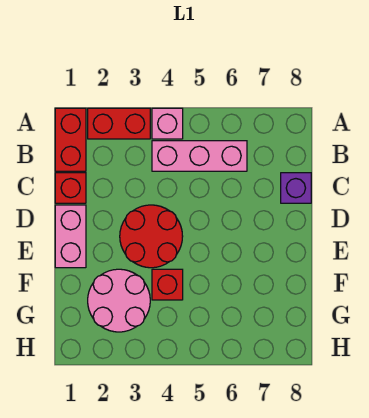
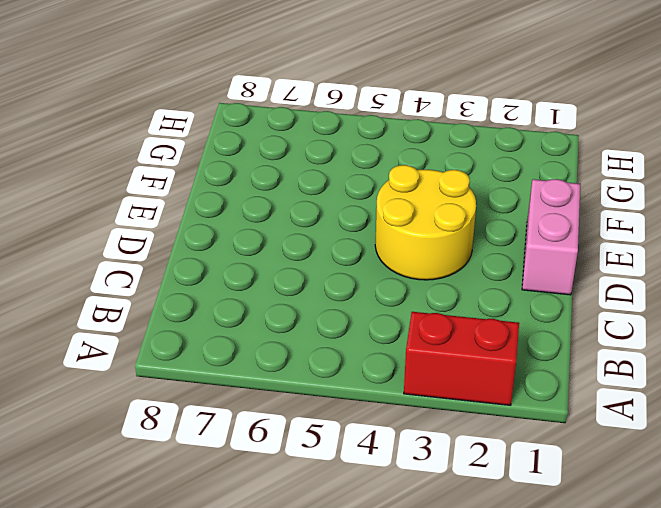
yellow 2x2 round brick [375,165,476,280] -> red 2x2 round brick [120,205,183,268]
none -> red 1x2 brick [55,108,86,171]
none -> pink 1x1 brick [152,108,183,139]

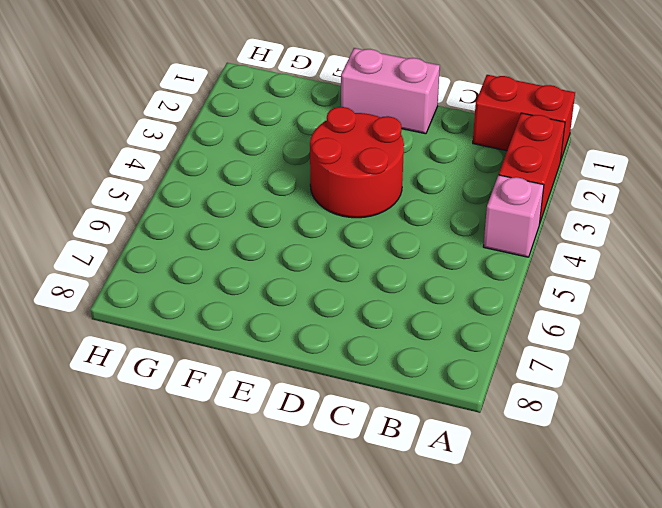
none -> pink 1x3 brick [152,141,247,171]
none -> red 1x1 brick [55,173,86,203]

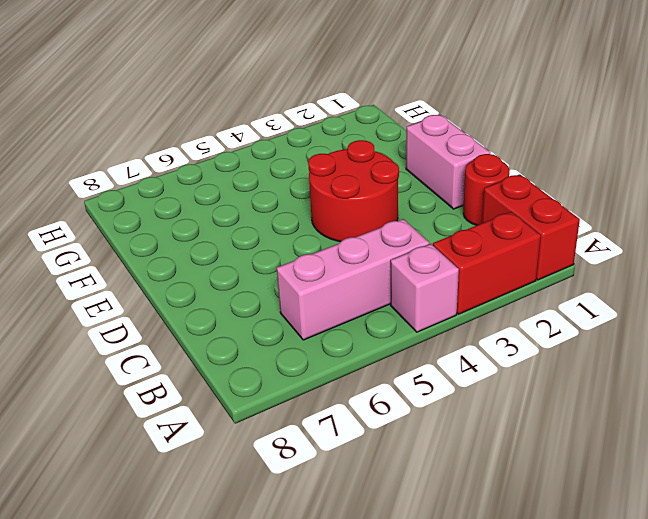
red 1x1 round brick [463,154,510,225] -> red 1x1 brick [55,173,86,203]
none -> purple 1x1 brick [281,173,311,203]
none -> pink 2x2 round brick [88,269,150,332]

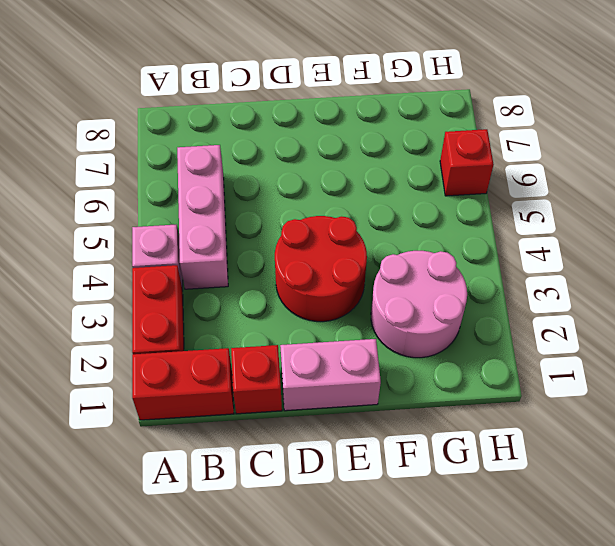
red 1x1 brick [440,129,494,196] -> red 1x1 brick moved to [152,269,183,300]
none -> purple 1x1 brick [281,173,311,203]

